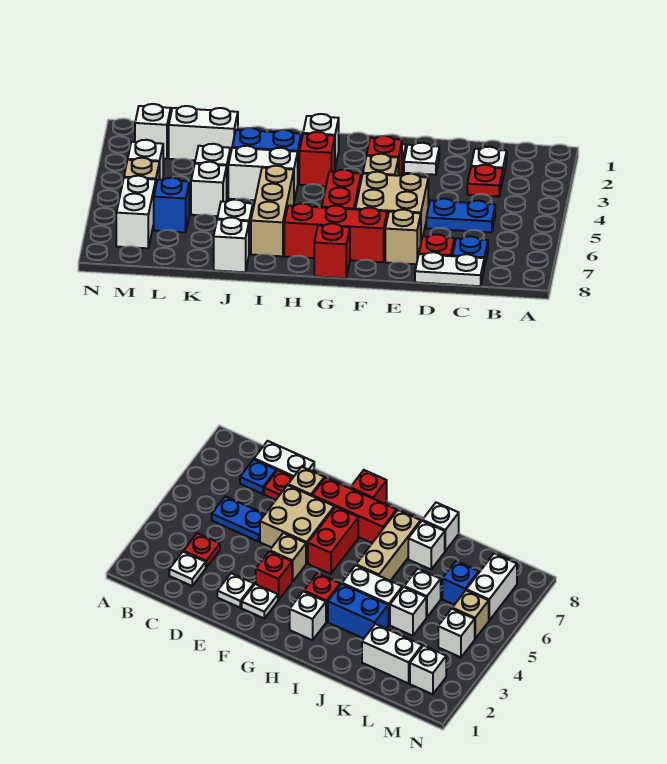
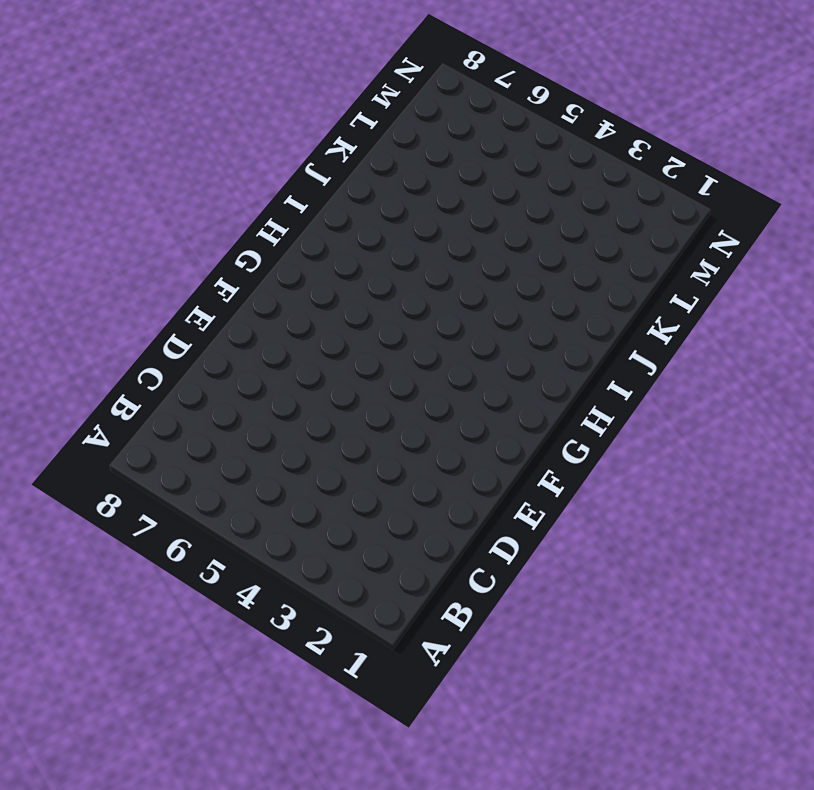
none -> white 1x1 plate [471,147,507,177]
none -> red 1x1 plate [467,165,503,197]
none -> blue 1x2 plate [426,199,495,232]
none -> blue 1x1 plate [452,236,488,268]

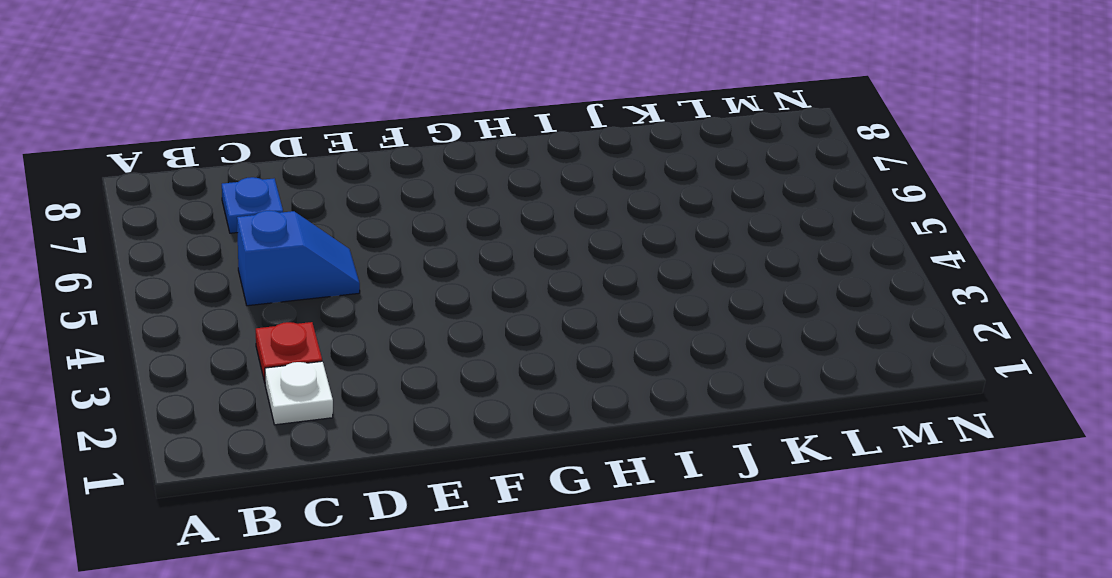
blue 1x2 slope [237,211,360,306] -> blue 1x2 plate [426,199,495,232]
none -> white 1x2 plate [415,252,484,286]
none -> red 1x1 plate [419,234,454,256]
none -> white 1x1 plate [404,143,439,175]
none -> tan 2x2 brick [355,172,428,241]

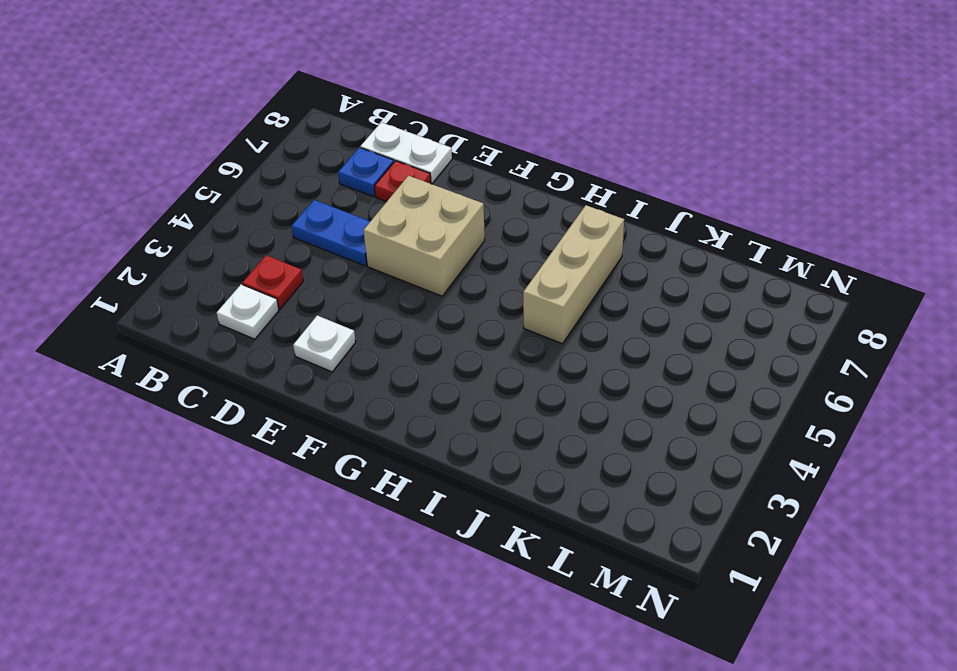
none -> tan 1x1 brick [385,210,421,264]
none -> white 1x1 plate [242,584,278,618]
none -> red 1x1 brick [367,136,402,176]
none -> tan 1x1 brick [363,154,398,176]

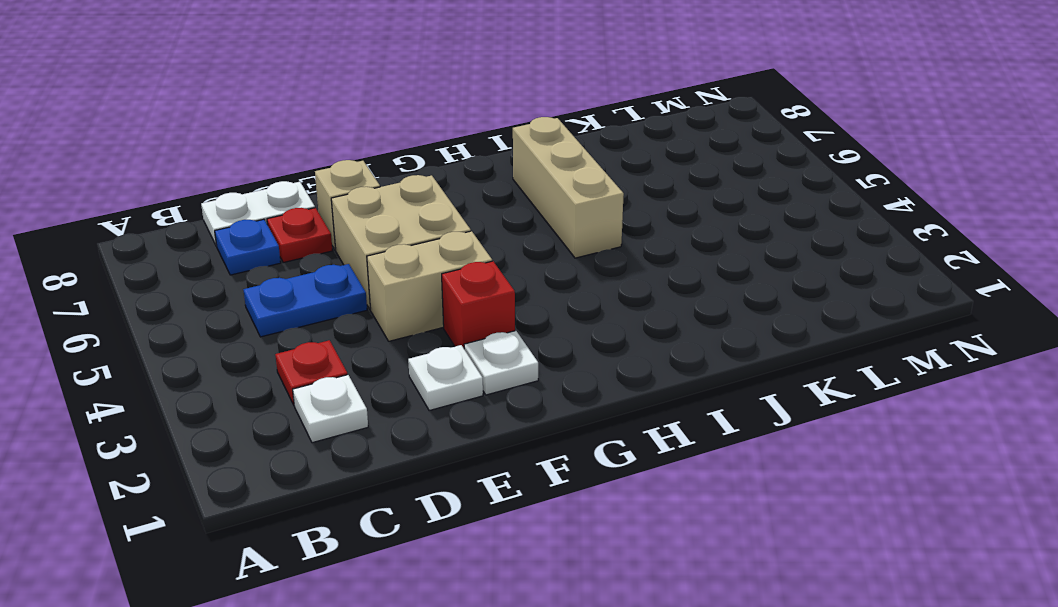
tan 1x2 brick [367,231,492,341] -> tan 1x1 brick [363,154,398,176]
none -> red 1x3 brick [284,204,387,262]
none -> red 1x2 brick [322,170,361,209]
none -> red 1x1 brick [314,223,350,278]
none -> white 1x1 brick [303,114,339,167]

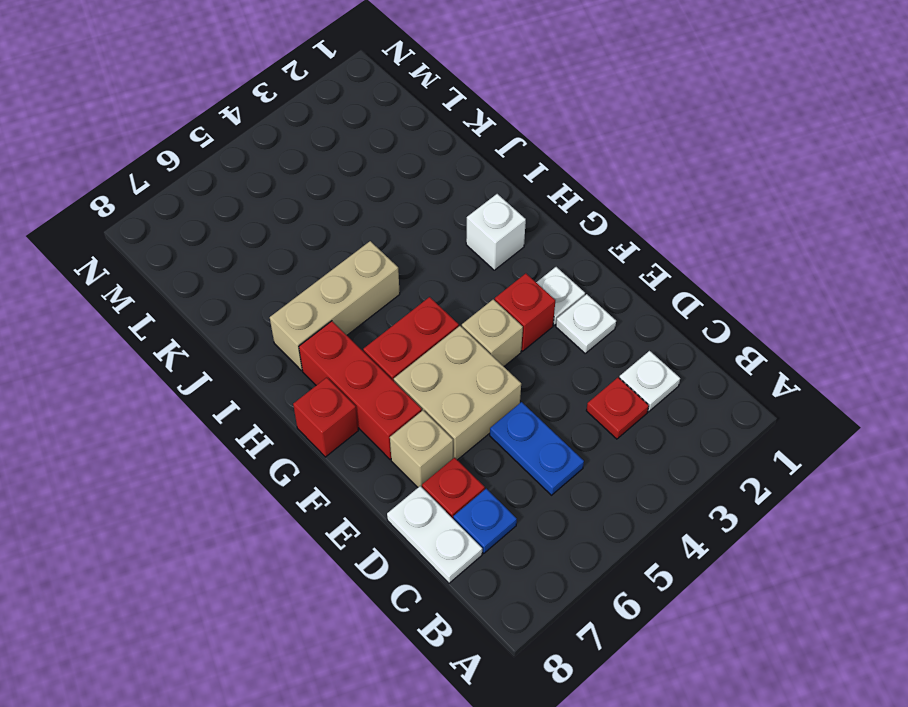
none -> red 1x1 brick [299,132,335,186]
none -> blue 1x2 brick [232,128,301,181]
none -> white 1x2 brick [228,146,298,201]
none -> white 1x1 brick [217,200,253,253]

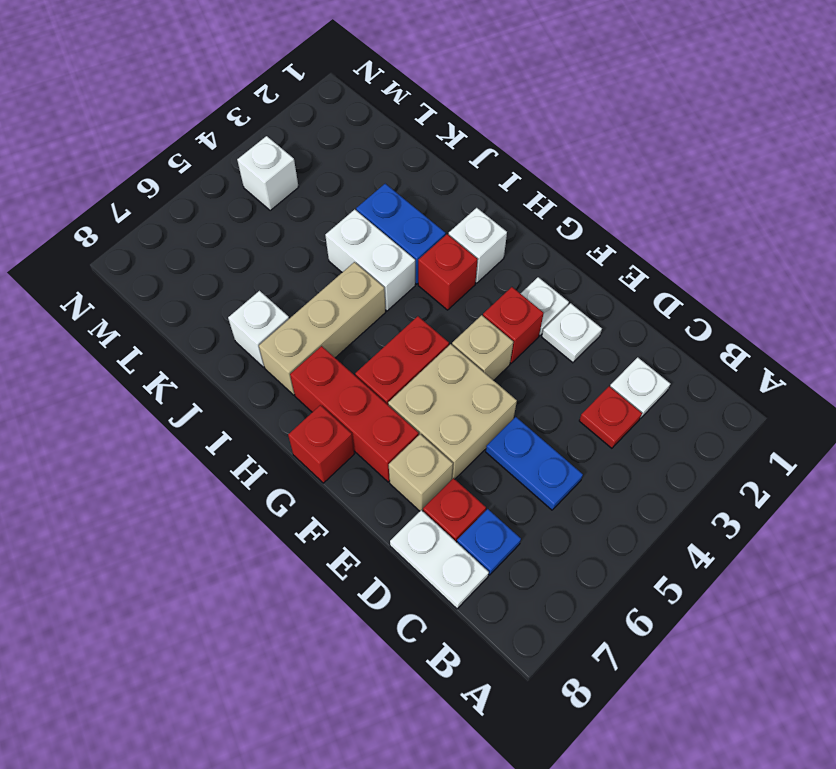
none -> white 1x1 brick [214,217,249,272]
none -> white 1x2 brick [169,106,238,160]
none -> white 1x1 brick [195,144,230,196]
none -> white 1x1 brick [191,162,227,216]

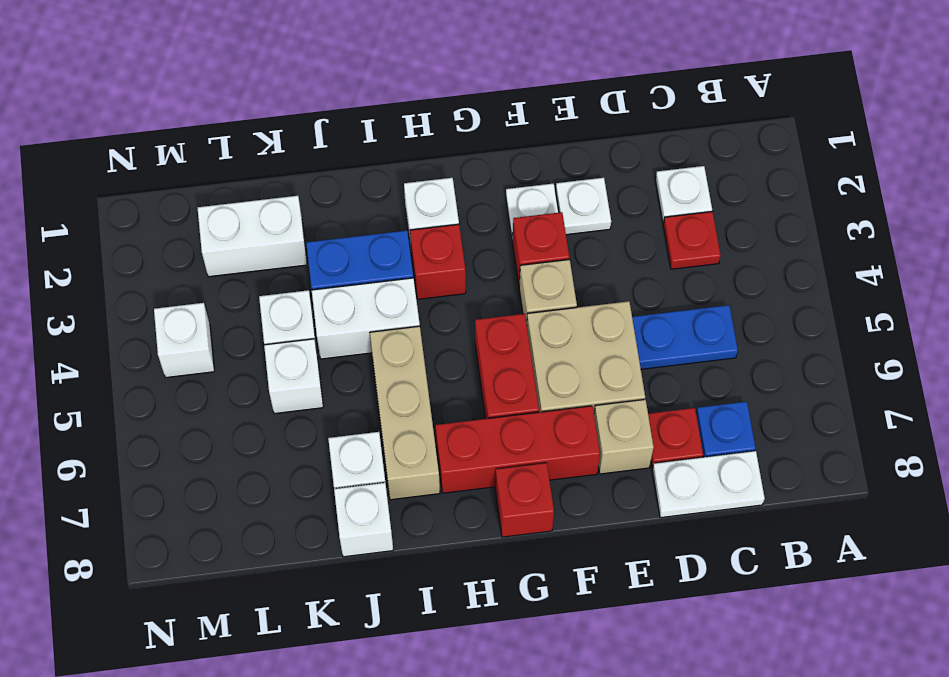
none -> blue 1x1 brick [154,178,189,232]
none -> white 1x1 brick [135,104,171,159]
none -> tan 1x1 brick [124,158,159,184]
none -> white 1x2 brick [116,176,156,248]

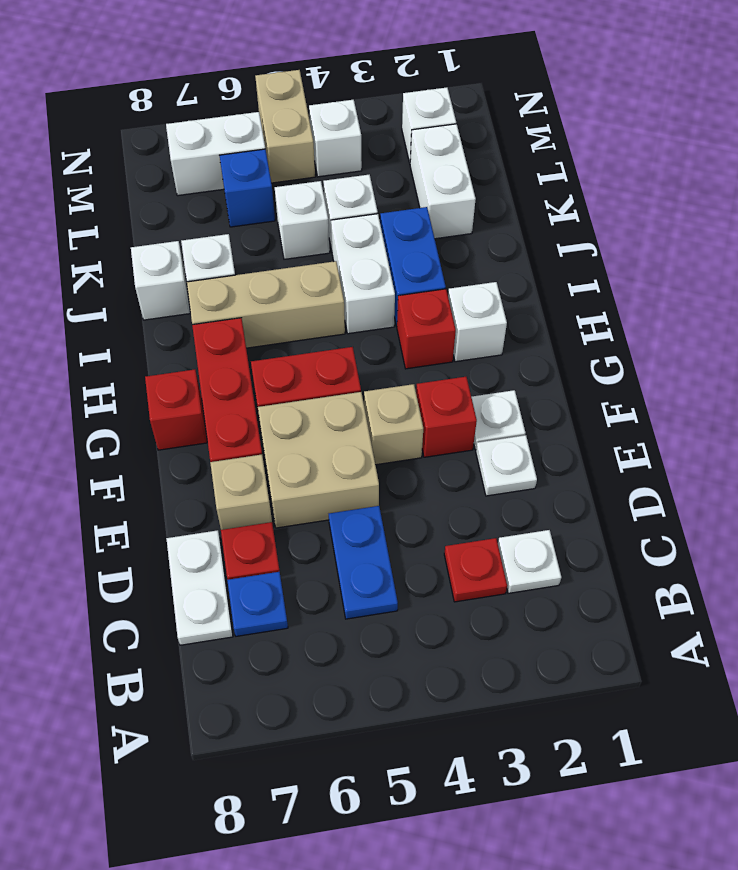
tan 1x2 brick [255,70,315,183] -> tan 1x1 brick [124,158,159,184]

